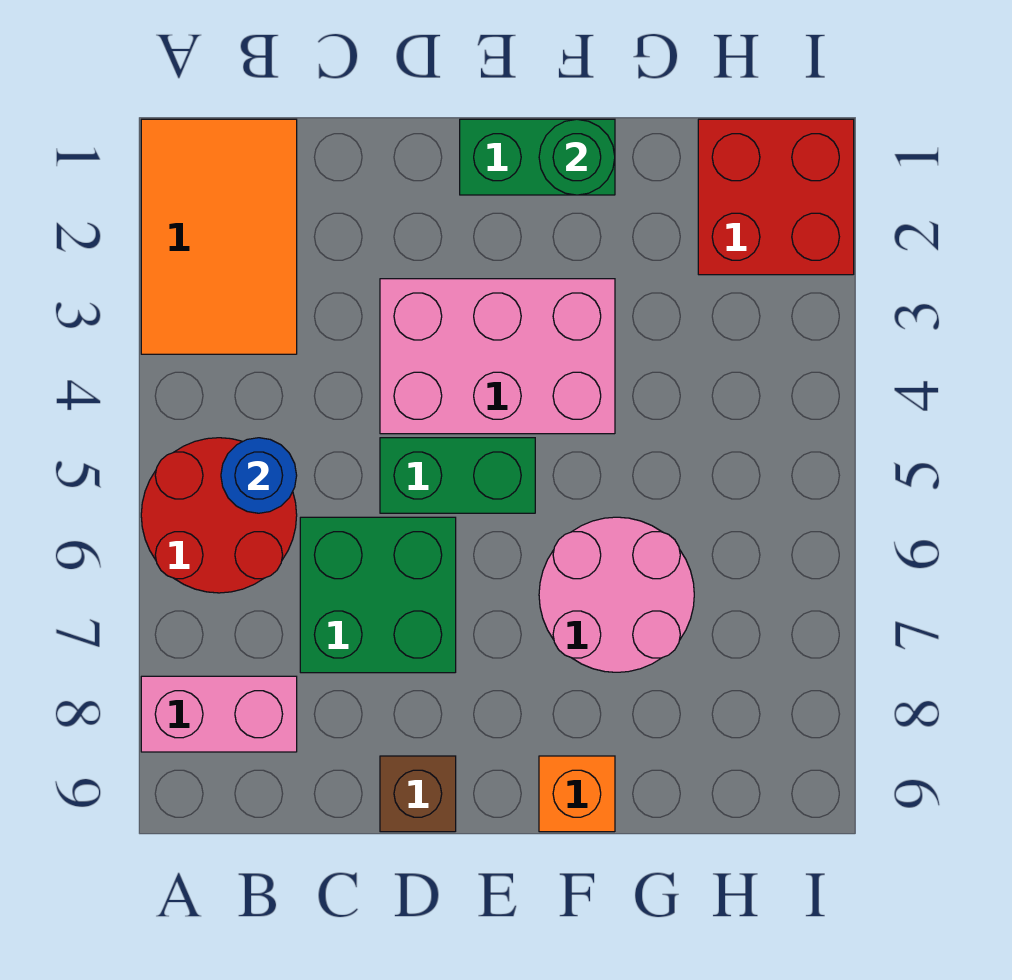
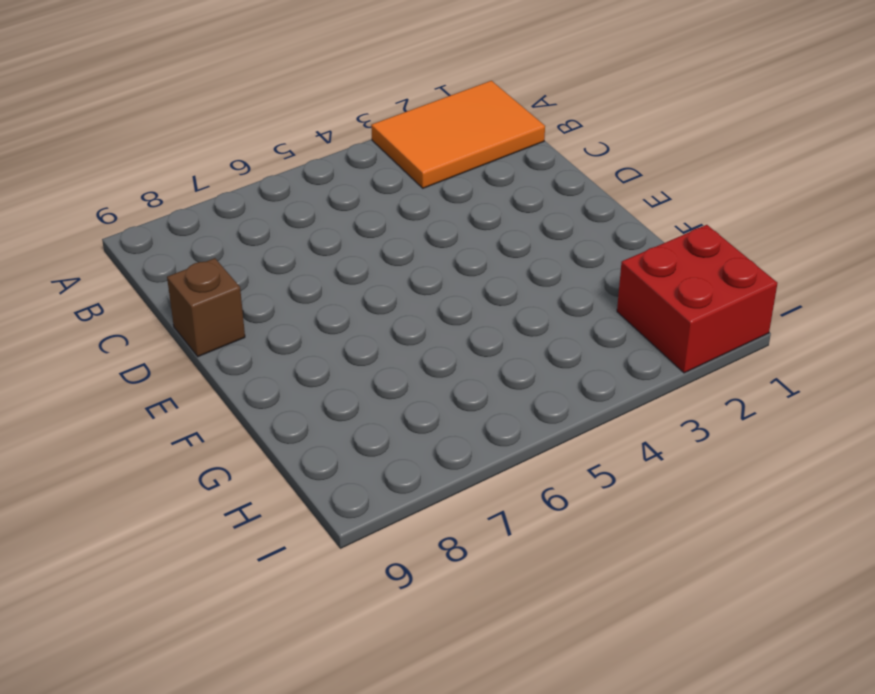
none -> red 2x2 round brick [141,438,297,593]
none -> pink 1x2 brick [141,676,297,752]
none -> green 2x2 brick [300,517,456,673]

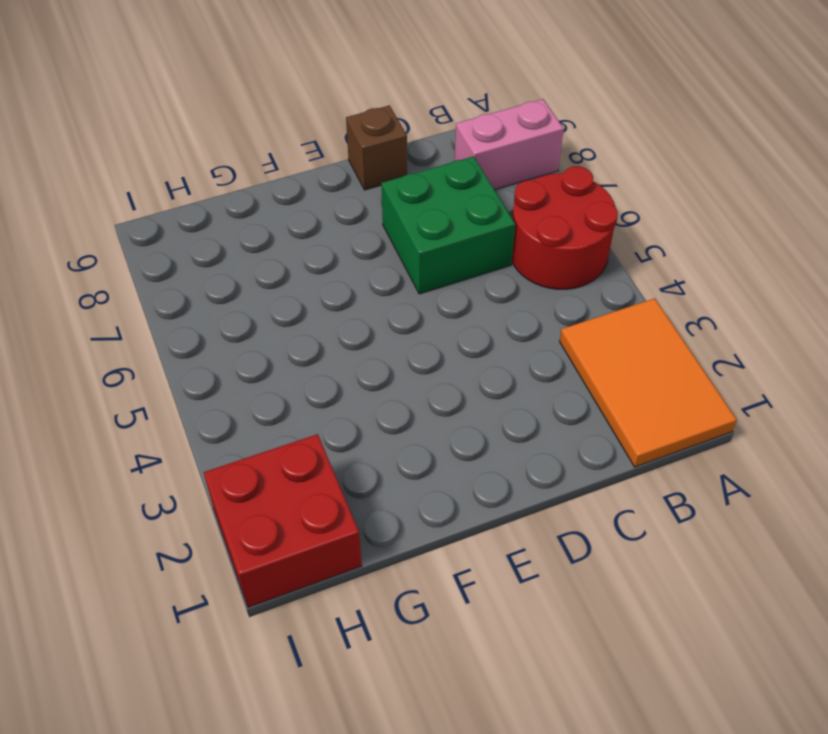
none -> pink 2x3 brick [380,279,615,434]
none -> green 1x2 brick [380,438,535,513]
none -> green 1x2 brick [460,119,615,195]

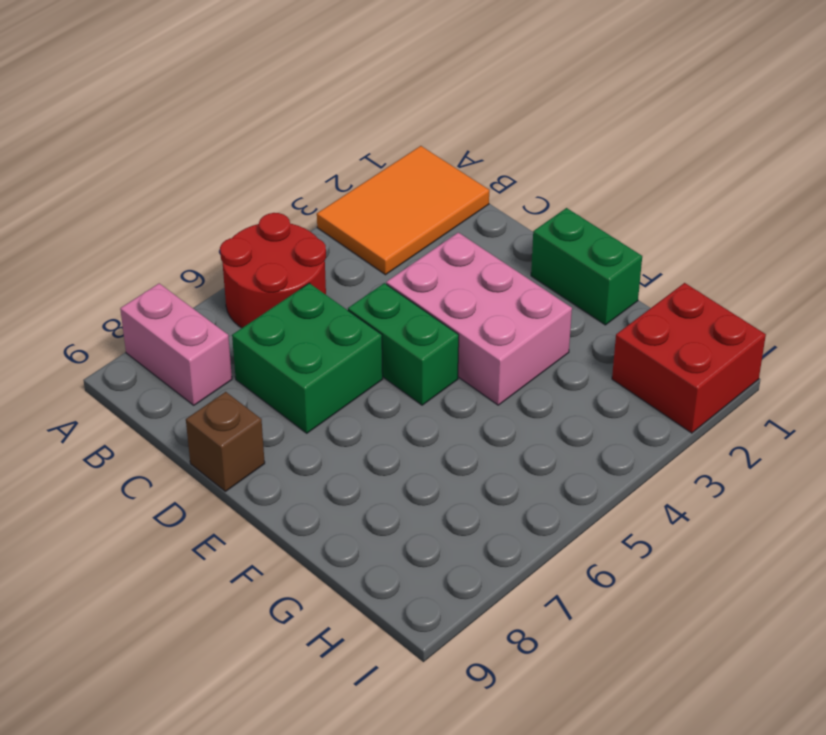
none -> pink 2x2 round brick [539,517,694,672]
none -> orange 1x1 brick [539,756,615,832]
none -> blue 1x1 round brick [221,438,297,513]

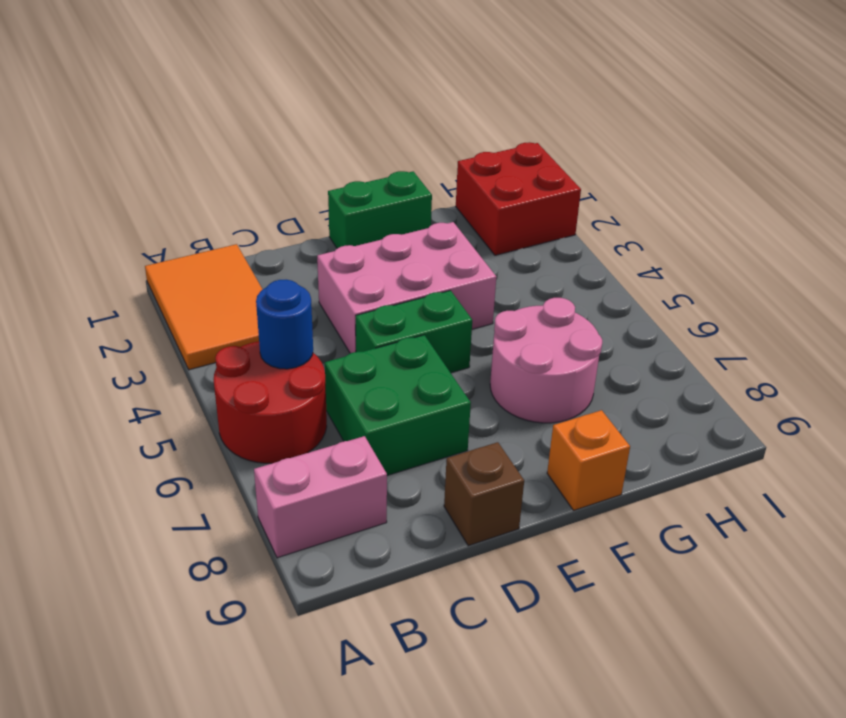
none -> green 1x1 round brick [539,119,615,195]

